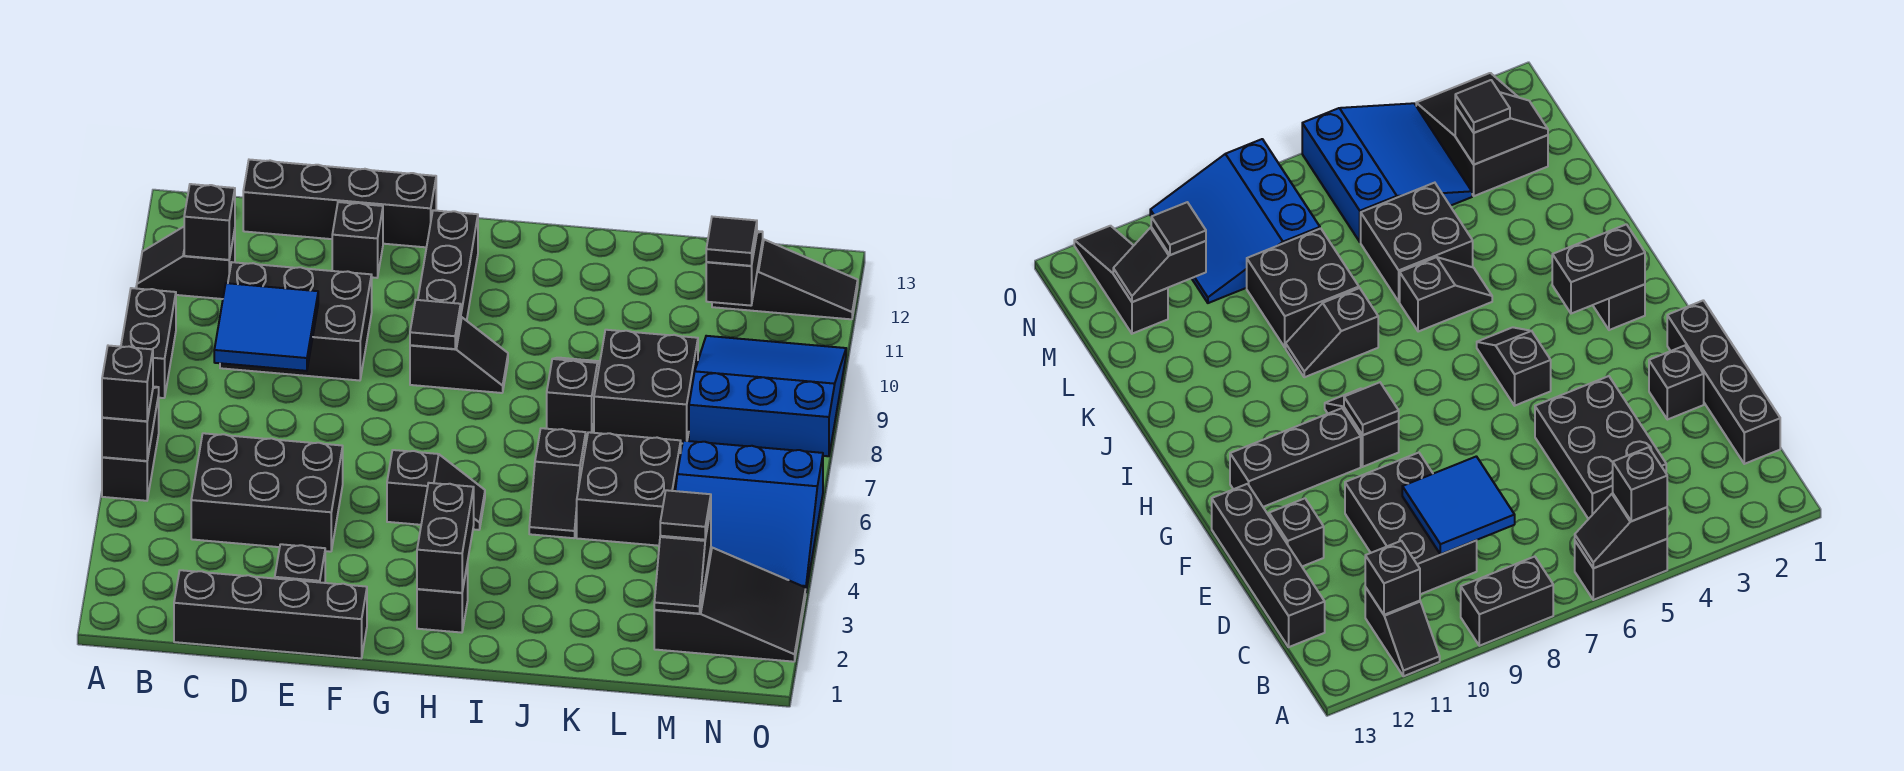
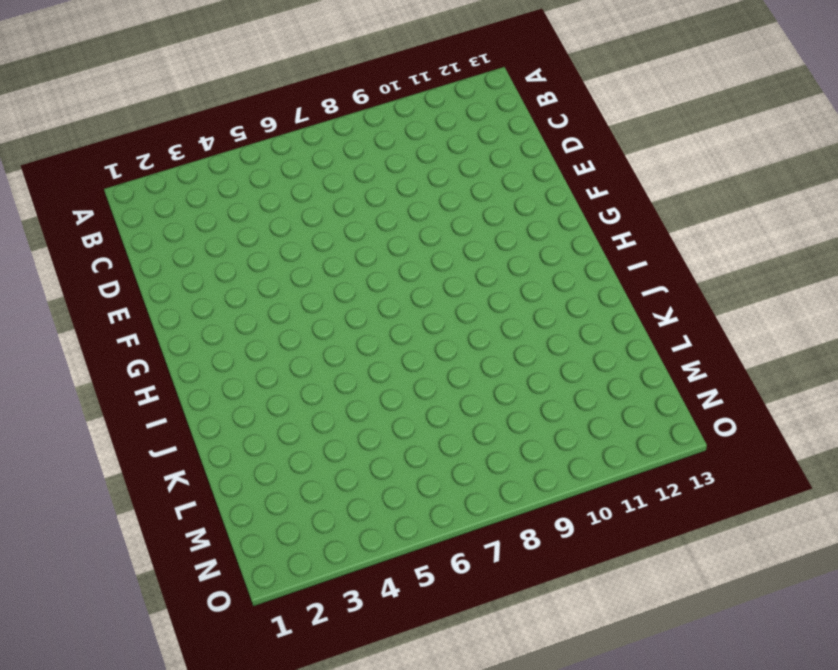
none -> black 1x2 brick [102,396,159,501]
none -> black 1x2 brick [121,288,176,398]
none -> black 1x2 slope [137,227,235,299]
none -> black 1x4 brick [174,570,367,658]

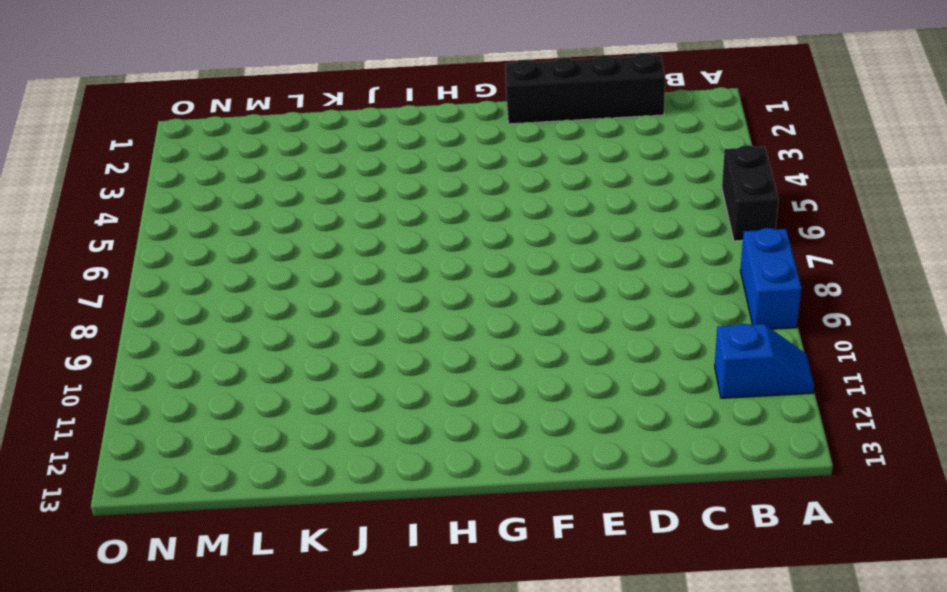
blue 1x2 brick [740,228,802,329] -> black 1x2 brick [121,288,176,398]
blue 1x2 slope [715,324,814,398] -> black 1x2 slope [137,227,235,299]
none -> black 2x3 brick [191,433,343,552]
none -> black 2x3 brick [220,262,372,381]
none -> black 1x4 brick [243,160,436,247]
none -> black 1x1 brick [275,544,325,583]

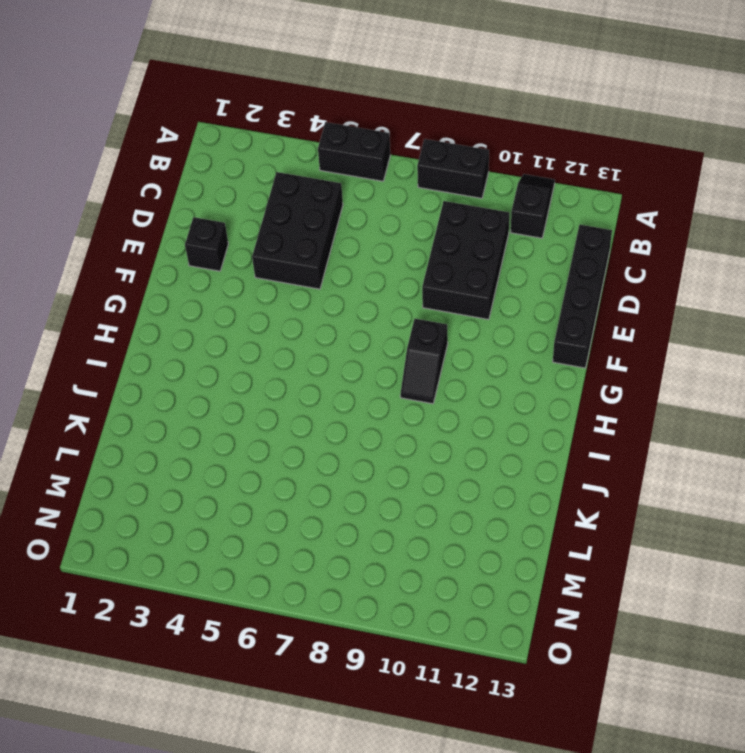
none -> black 1x4 brick [174,570,367,658]
none -> black 1x1 brick [332,202,383,278]
none -> black 1x2 slope [387,450,485,530]
none -> black 1x3 brick [418,210,478,321]

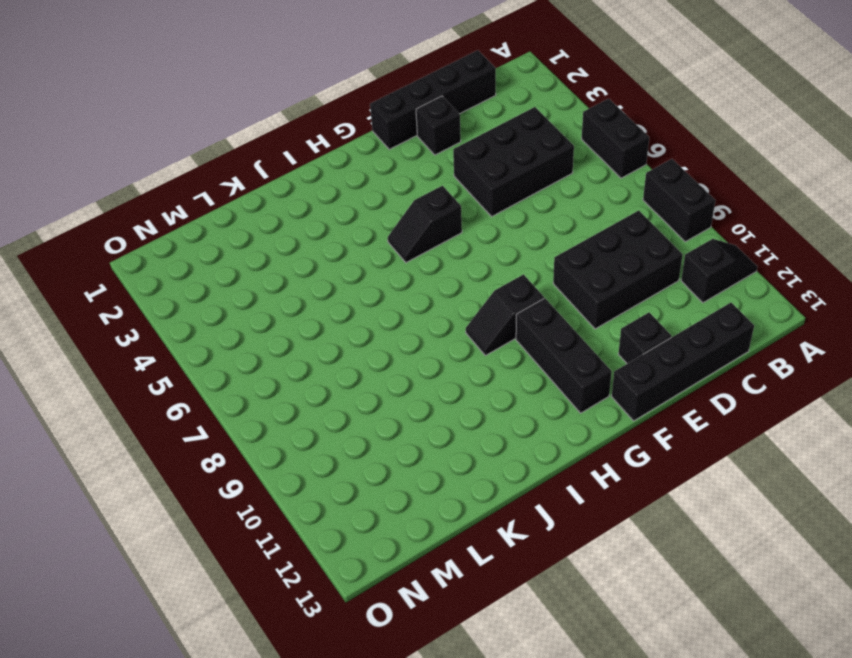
none -> black 1x1 brick [417,563,468,633]
none -> black 1x2 slope [529,428,586,538]
none -> black 1x2 slope [547,358,600,435]
none -> black 2x2 brick [577,432,681,546]

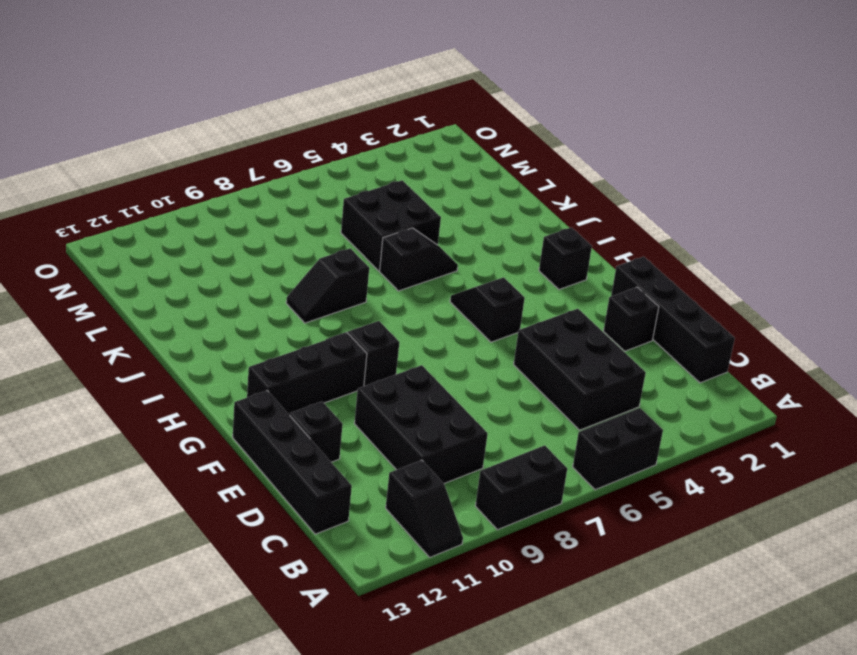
none -> black 2x2 brick [594,330,698,444]
none -> black 2x3 slope [654,547,806,662]
none -> blue 3x3 slope [675,441,823,591]
none -> blue 3x3 slope [689,336,846,456]

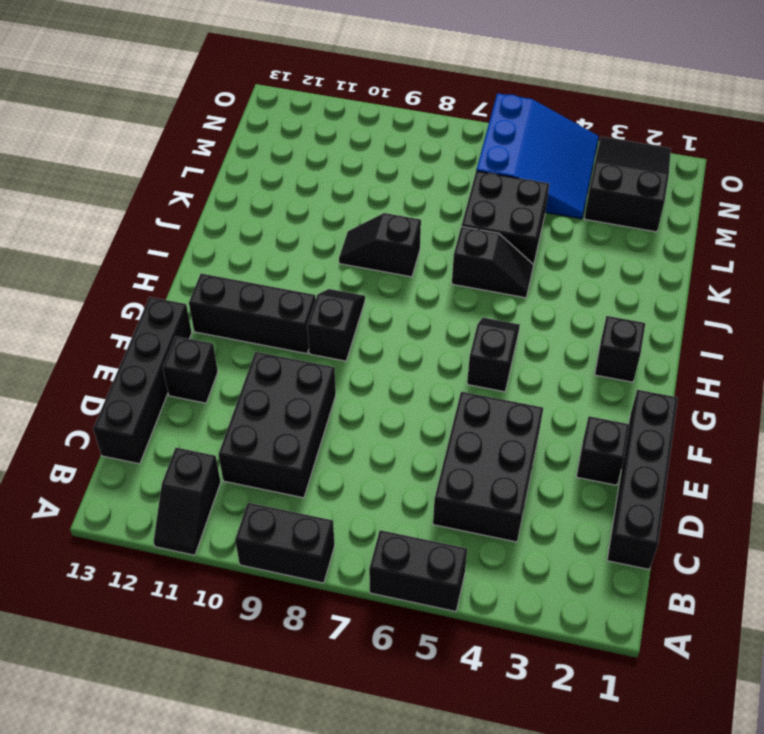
none -> black 2x2 brick [594,330,698,444]
none -> blue 3x3 slope [689,336,846,456]
none -> black 1x3 slope [712,239,858,319]
none -> black 1x2 slope [102,387,159,461]

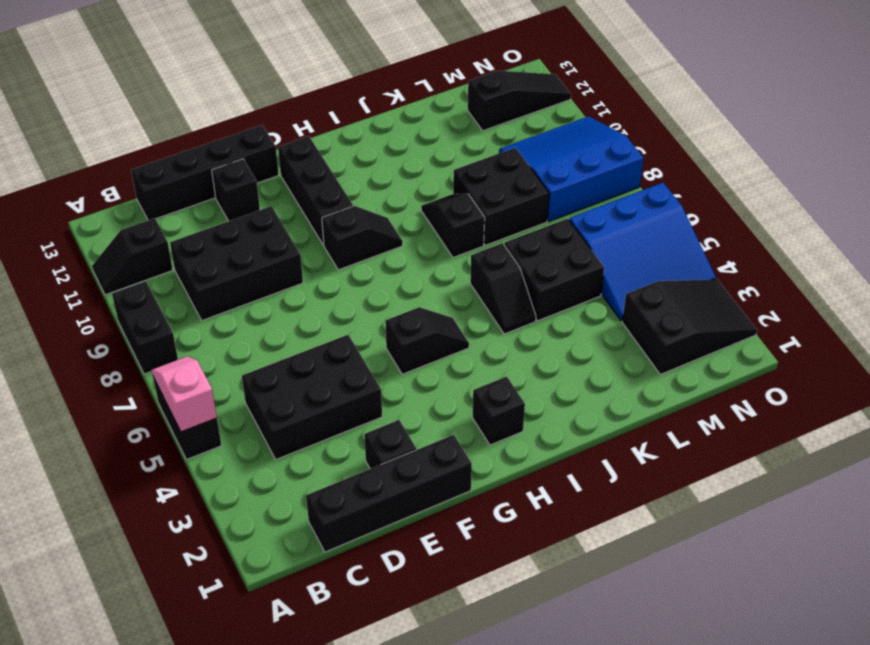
pink 1x2 slope [152,357,217,432] -> black 1x2 slope [102,387,159,461]
none -> black 1x1 brick [184,184,235,260]
none -> blue 2x2 tile [214,283,318,371]
none -> black 1x1 tile [410,300,461,349]
none -> black 1x2 brick [417,483,474,593]

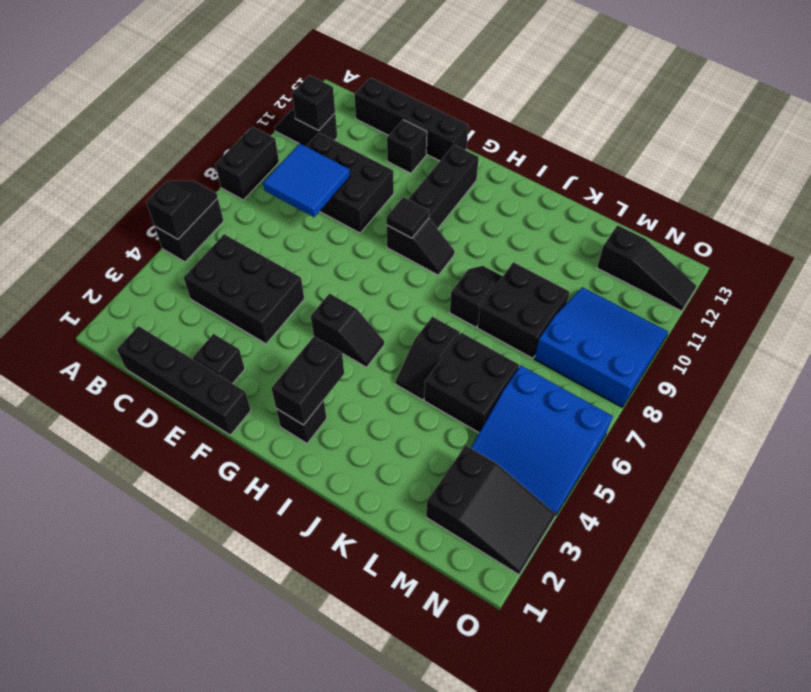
none -> black 1x2 slope [654,509,711,614]
none -> black 1x2 slope [706,231,763,306]
none -> black 1x1 brick [102,346,153,421]
none -> black 1x1 tile [660,490,711,540]

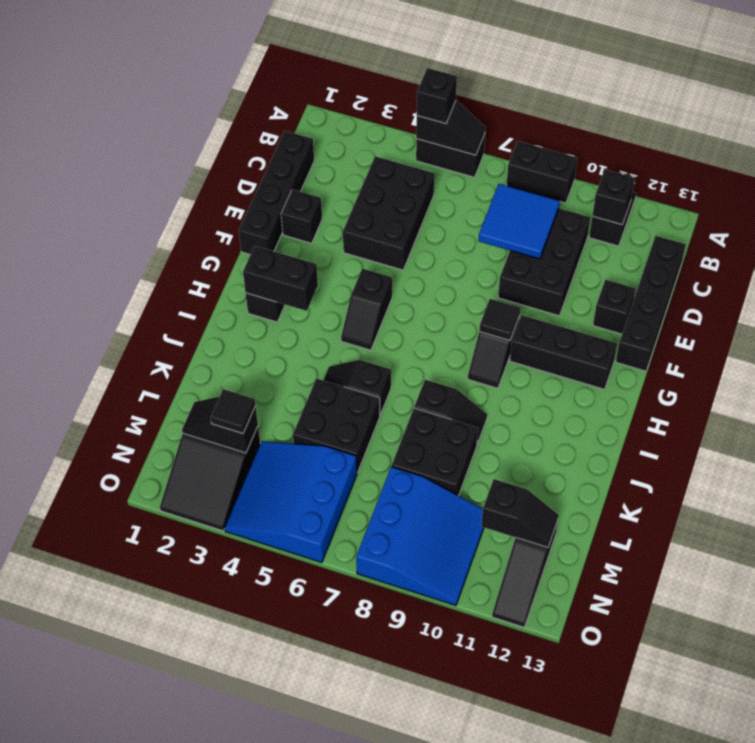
none -> black 1x1 tile [706,217,757,266]

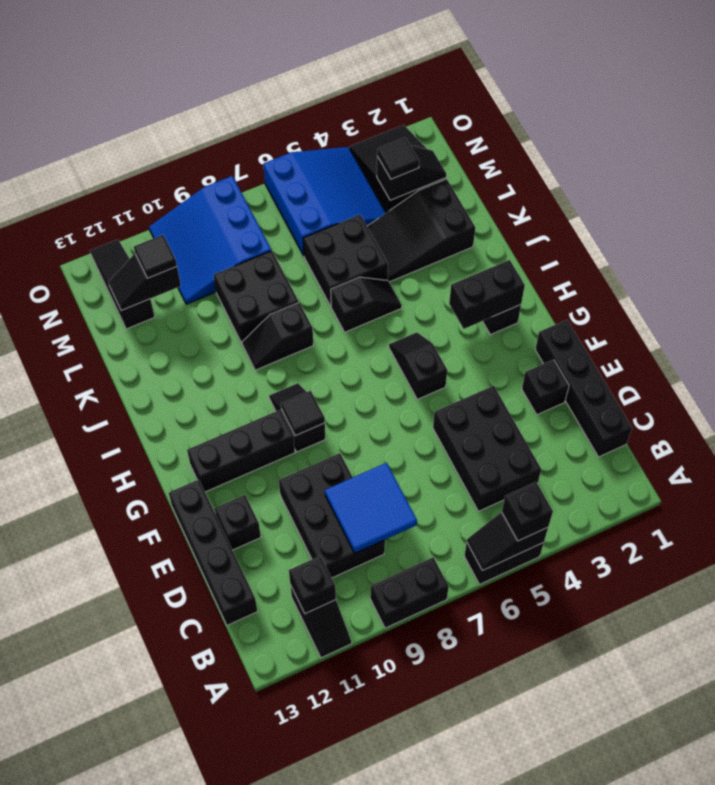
black 2x3 slope [367,179,475,282] -> none

